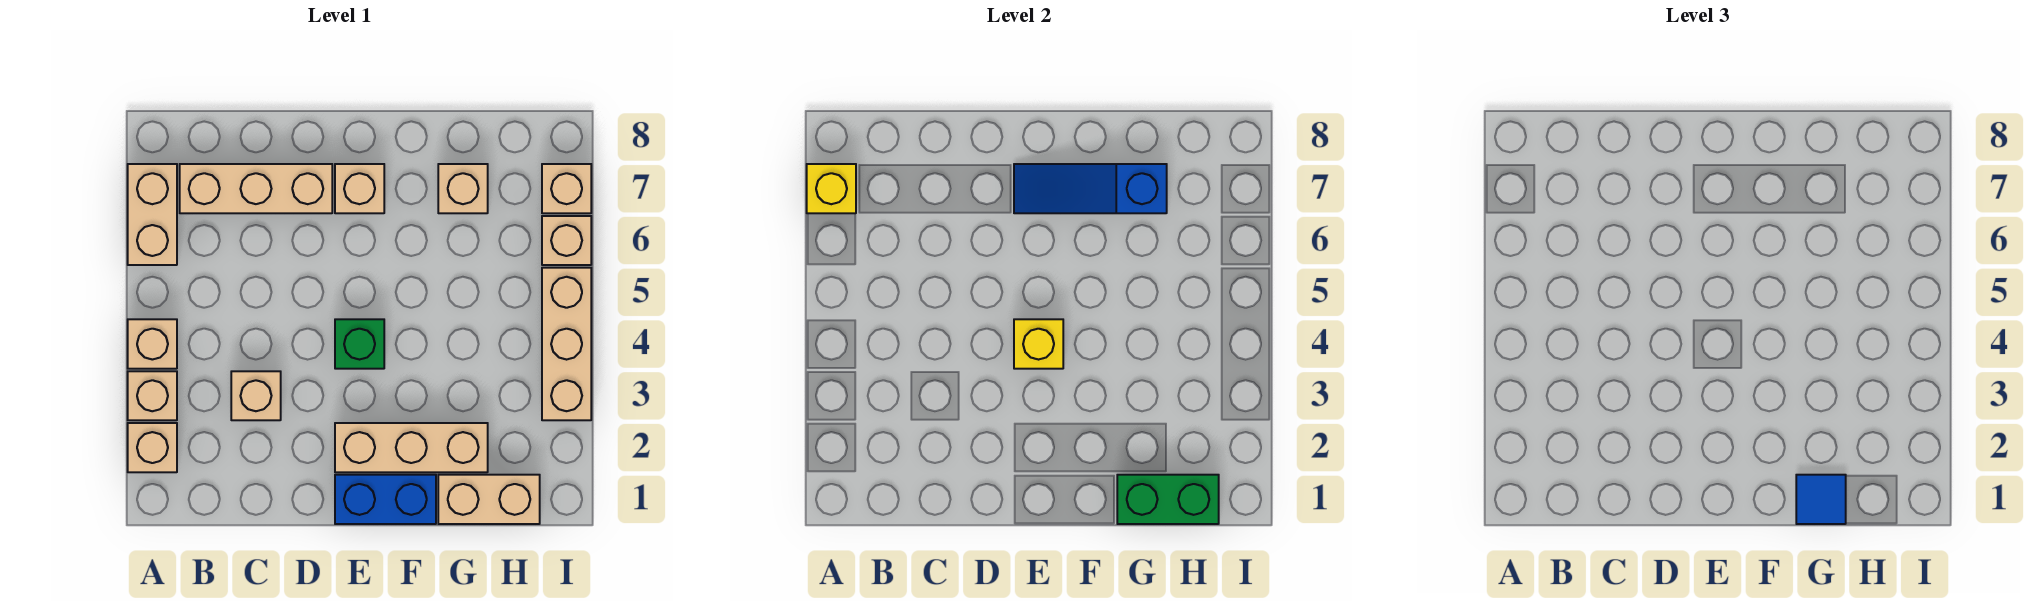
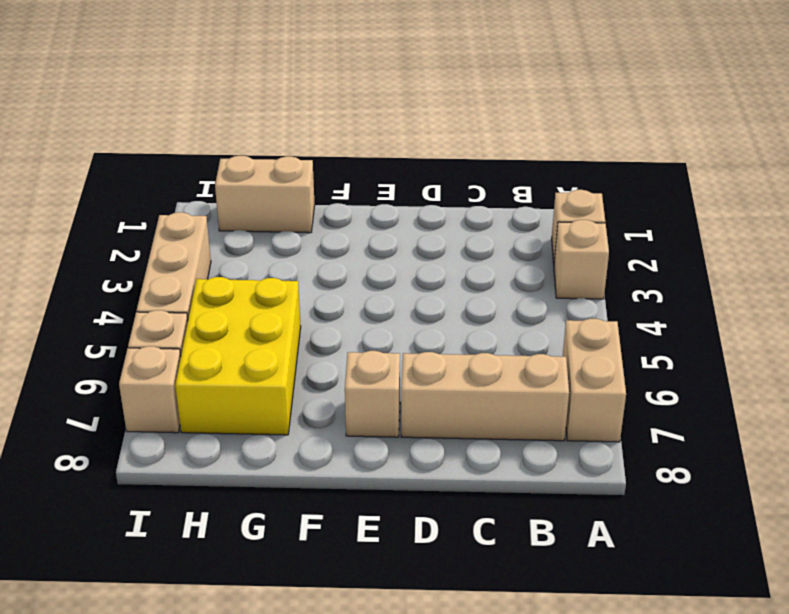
yellow 2x3 brick [175,277,301,435] -> tan 1x1 brick [438,164,488,213]
none -> tan 1x1 brick [128,319,177,369]
none -> tan 1x1 brick [231,371,281,420]
none -> blue 1x2 brick [335,475,436,524]

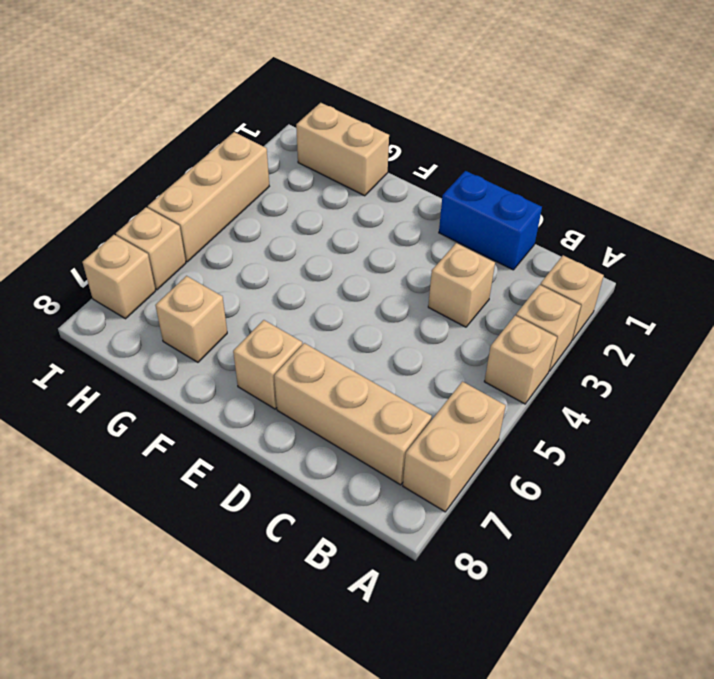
blue 1x2 brick [439,171,542,270] -> blue 1x2 brick moved to [335,475,436,524]
none -> tan 1x3 brick [335,423,488,472]
none -> green 1x1 brick [335,319,384,369]
none -> yellow 1x1 brick [807,164,856,213]

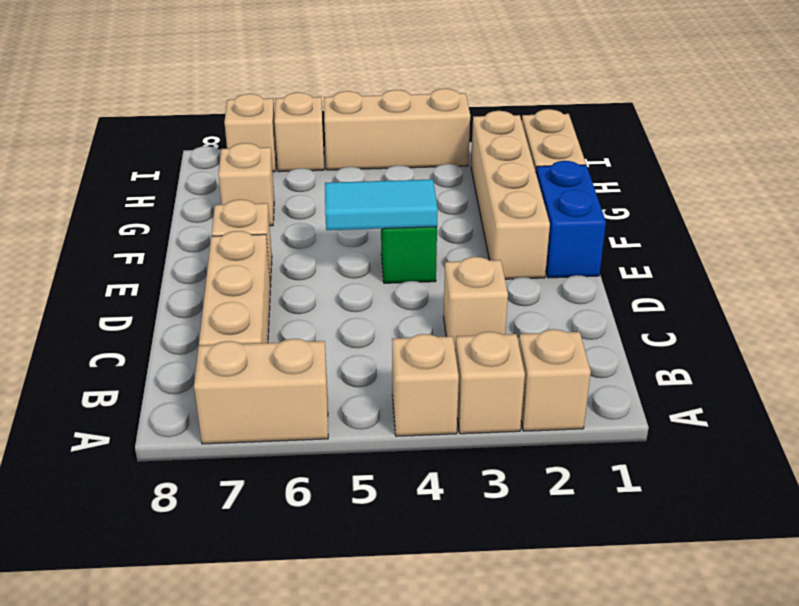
tan 1x4 brick [471,111,550,279] -> tan 1x3 brick [335,423,488,472]
cyan 1x2 tile [325,179,438,230] -> yellow 1x1 brick [1014,319,1063,369]
none -> yellow 1x1 brick [807,164,856,213]
none -> blue 1x3 slope [1014,164,1167,213]
none -> green 1x2 brick [1117,475,1219,524]

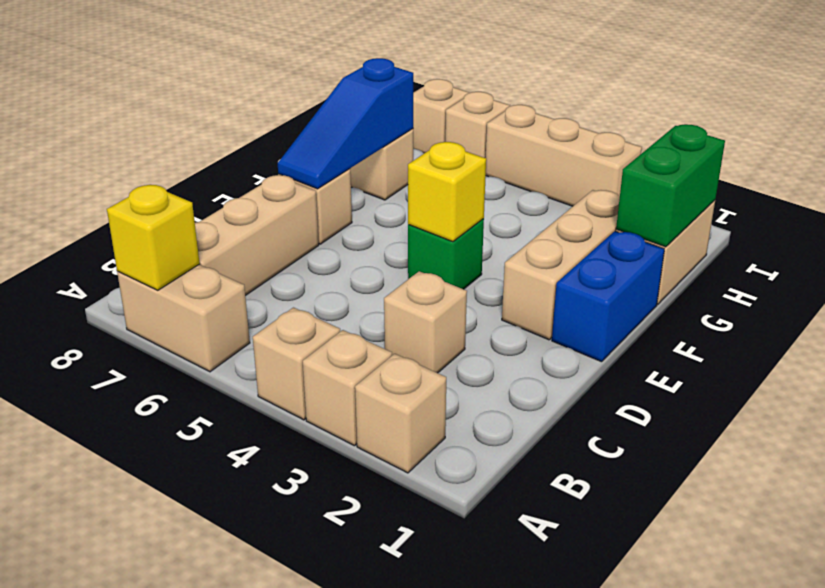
none -> blue 1x1 tile [1796,475,1846,524]

